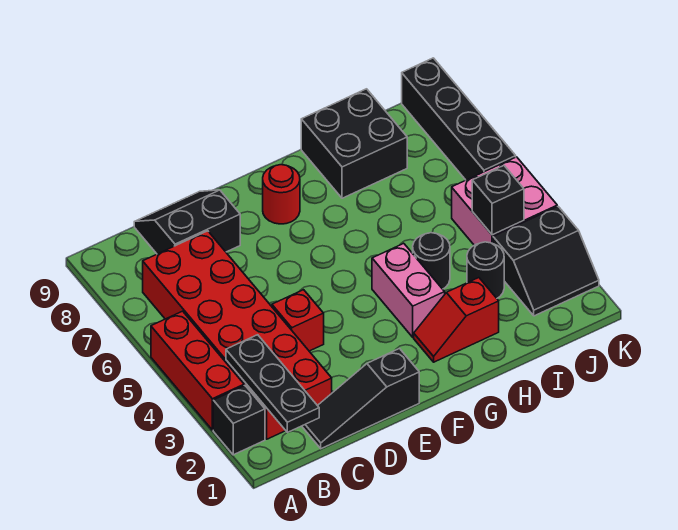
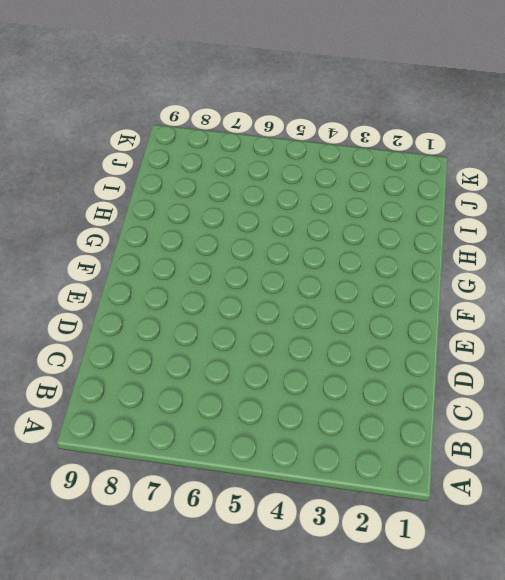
none -> black 1x1 brick [213,386,265,455]
none -> red 1x3 brick [151,311,244,430]
none -> red 2x6 brick [143,231,332,439]

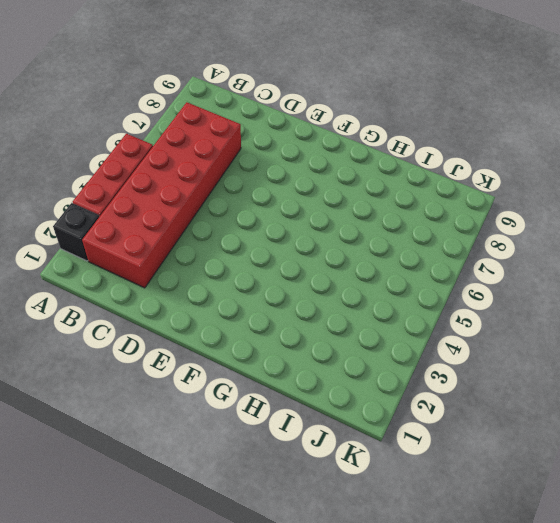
none -> black 1x3 slope [302,349,419,449]
none -> black 2x2 slope [134,190,240,254]
none -> red 1x1 brick [272,290,324,351]

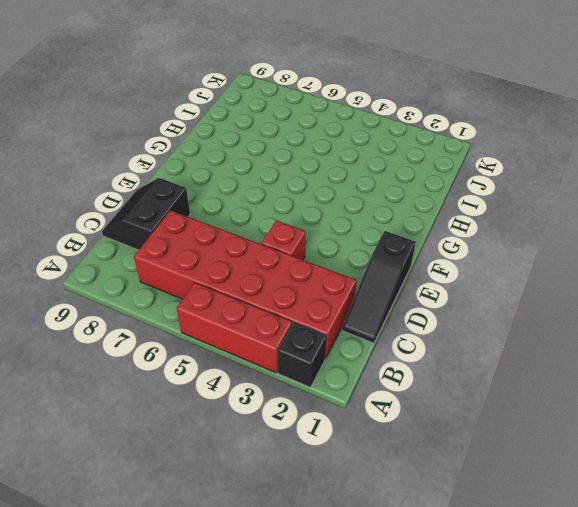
none -> red 1x1 round brick [263,165,300,224]
none -> red 1x2 slope [414,278,499,362]
none -> pink 1x2 brick [372,243,445,337]

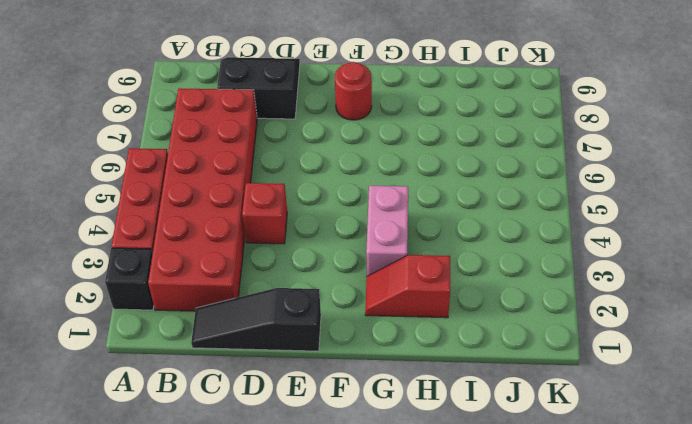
none -> black 1x1 round brick [413,233,450,289]
none -> black 2x2 brick [301,89,407,198]
none -> black 1x1 round brick [467,242,504,298]

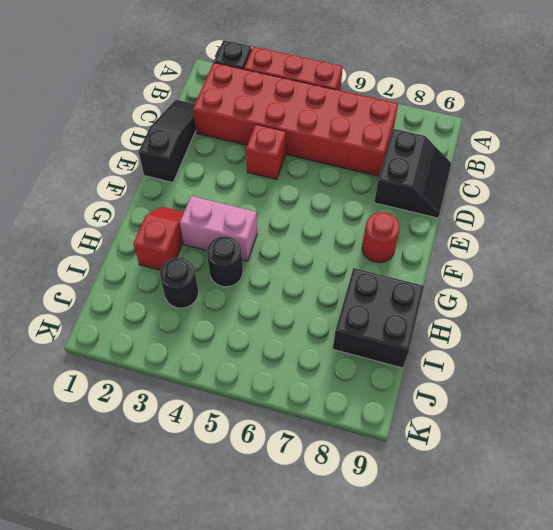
none -> black 2x2 slope [493,207,599,316]
none -> pink 2x2 brick [452,157,557,245]
none -> black 1x4 brick [402,58,516,180]

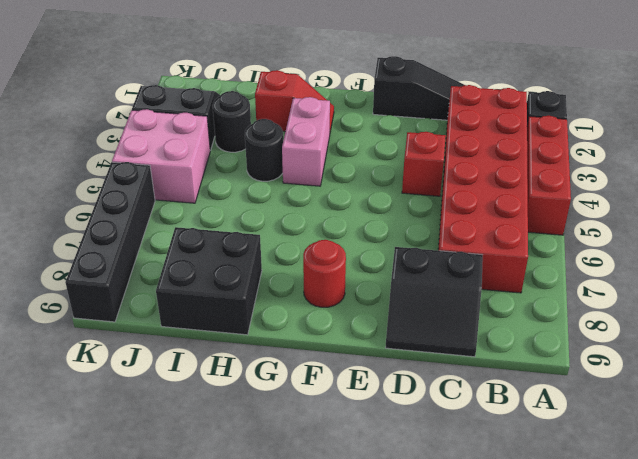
none -> black 1x3 plate [226,335,319,432]
none -> black 1x1 brick [472,166,524,235]

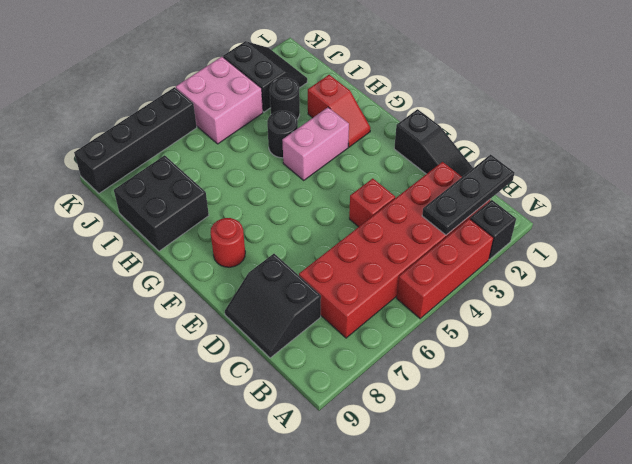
none -> black 1x1 brick [472,166,524,235]

